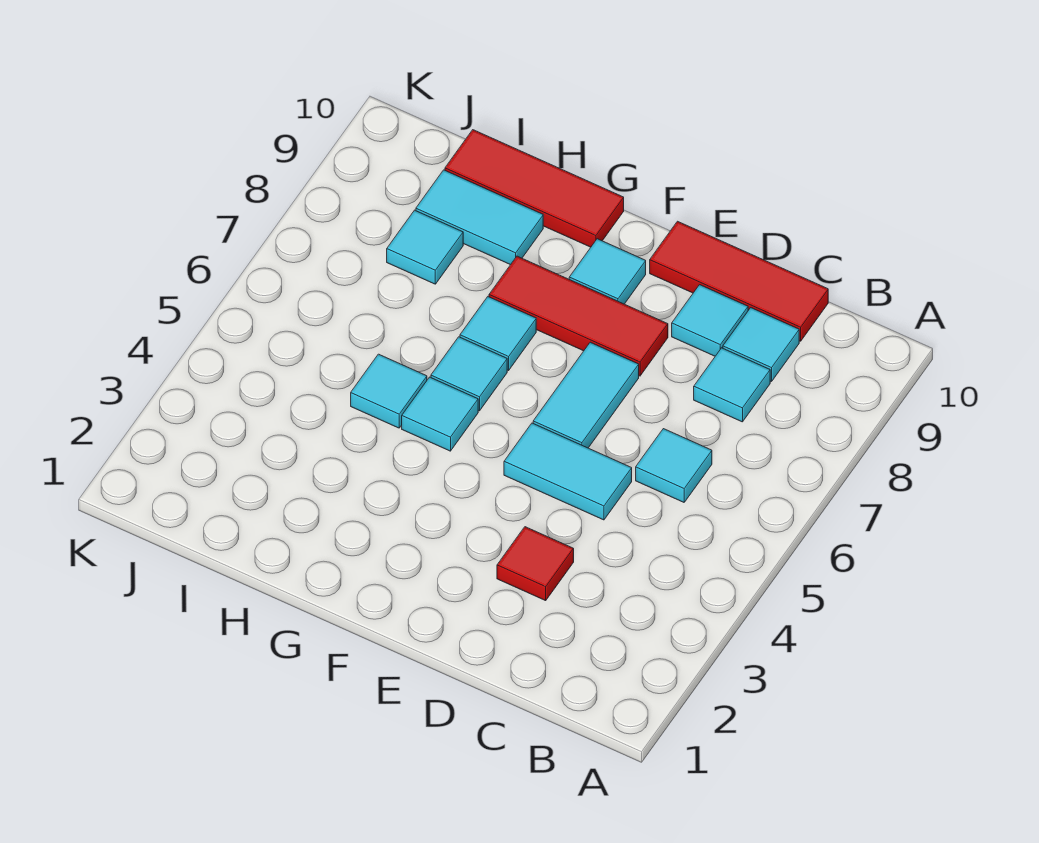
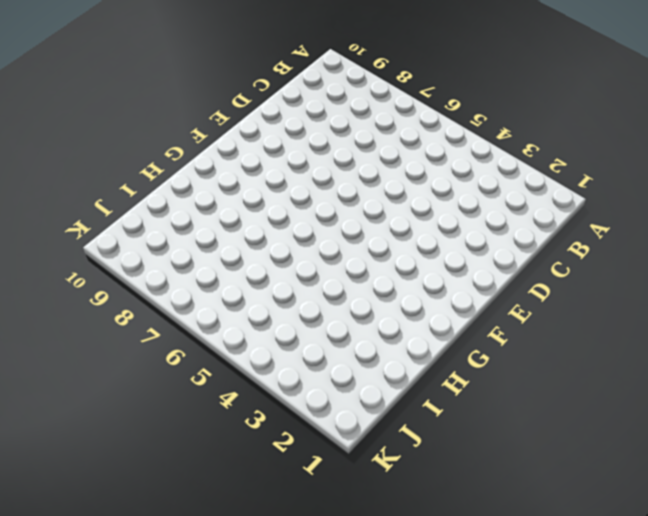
none -> cyan 1x1 tile [636,429,712,502]
none -> cyan 1x1 tile [694,348,770,422]
none -> cyan 1x1 tile [723,308,799,382]

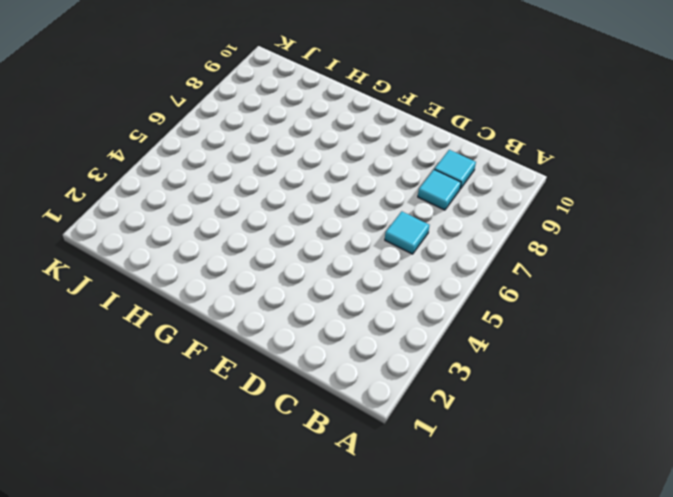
none -> red 1x3 tile [650,221,828,341]
none -> red 1x1 tile [497,527,574,601]
none -> cyan 1x2 tile [504,423,632,520]

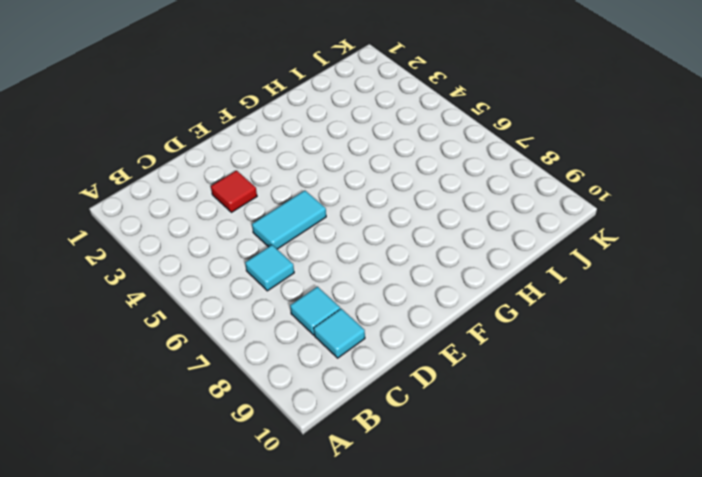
none -> red 1x3 tile [650,221,828,341]
none -> cyan 1x1 tile [672,285,748,356]
none -> cyan 1x2 tile [533,342,639,448]

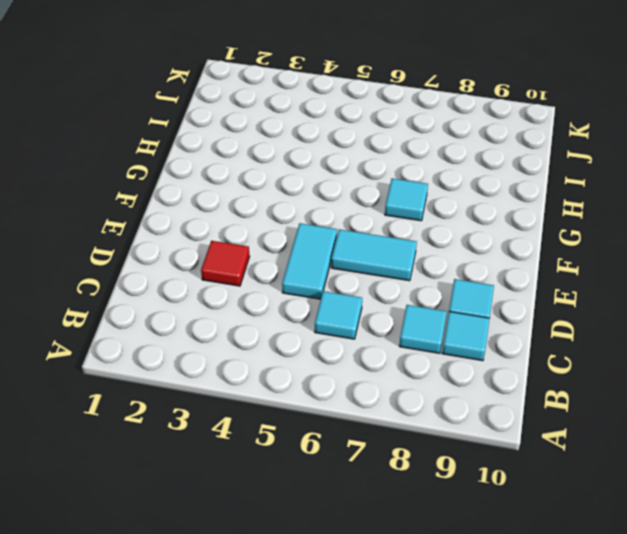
none -> red 1x3 tile [650,221,828,341]
none -> red 1x3 tile [489,256,668,376]
none -> cyan 1x1 tile [569,239,646,304]

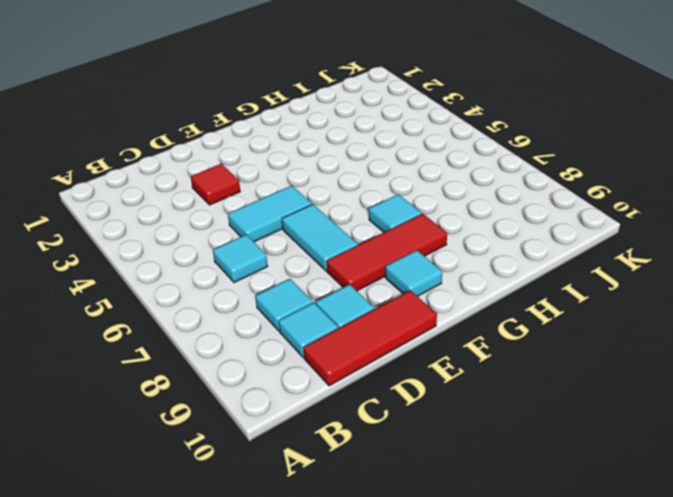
none -> cyan 1x1 tile [402,377,478,451]
none -> cyan 1x1 tile [431,337,507,411]
none -> red 1x3 tile [445,130,624,247]

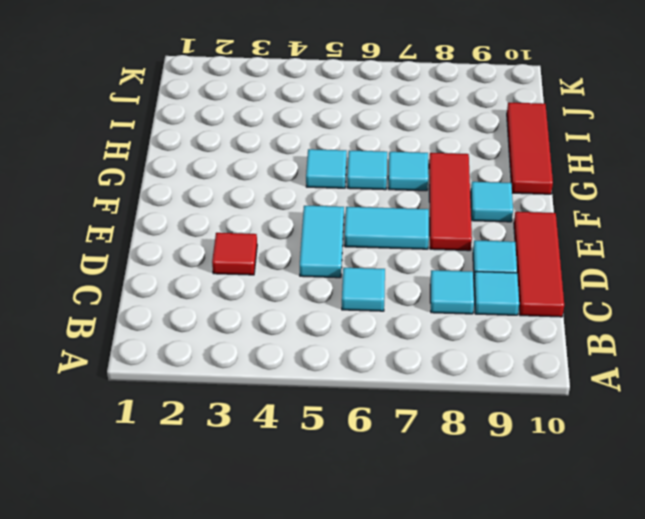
none -> cyan 1x1 tile [351,354,427,428]
none -> cyan 1x2 tile [416,170,543,265]
none -> cyan 1x1 tile [387,210,463,284]

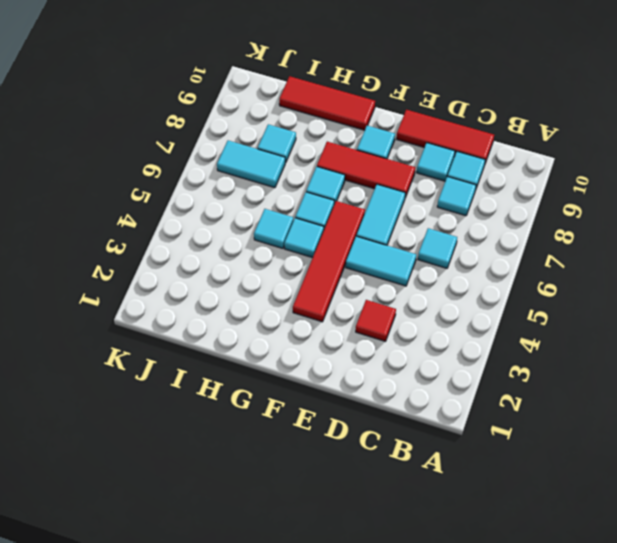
red 1x4 tile [293,201,365,322] -> none
cyan 1x2 tile [217,141,285,188] -> cyan 1x2 tile moved to [416,170,543,265]

